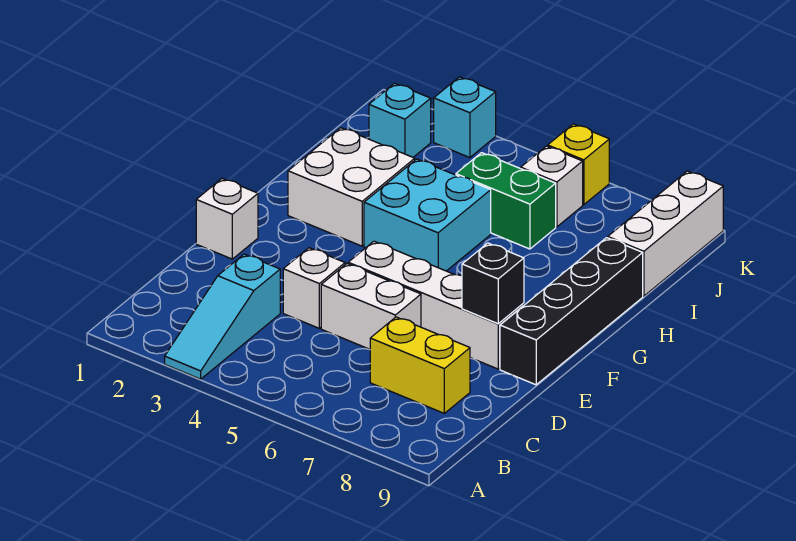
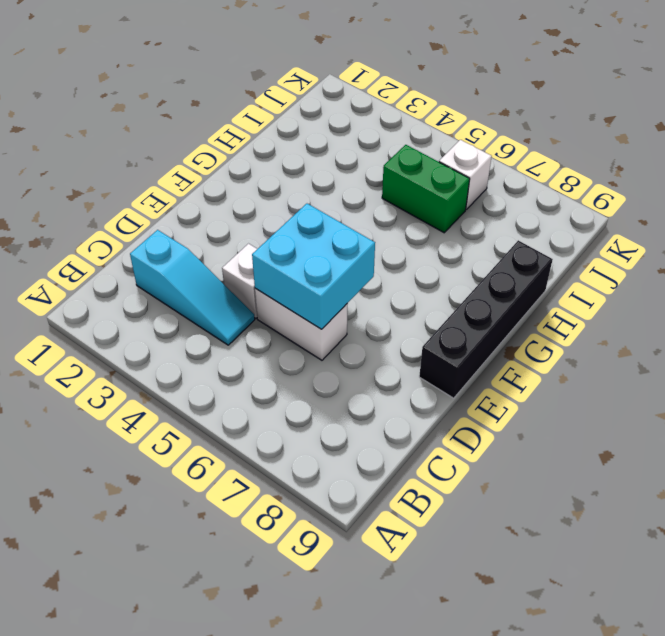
cyan 1x3 slope [130,230,255,345] -> cyan 1x3 slope turned to [165,254,280,379]
cyan 2x2 brick [252,204,375,329] -> cyan 2x2 brick moved to [364,159,491,271]
none -> yellow 1x2 brick [370,317,470,413]
none -> white 1x1 brick [196,179,258,259]
none -> white 1x4 brick [348,241,524,369]

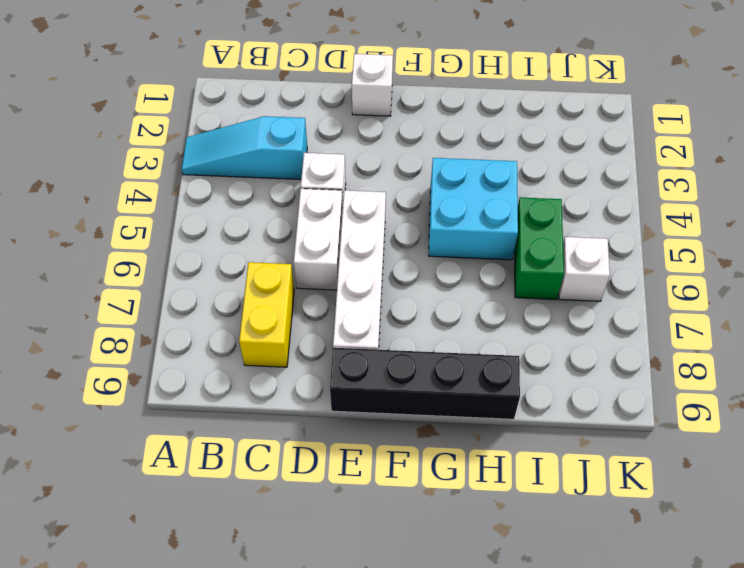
none -> white 2x2 brick [288,128,415,246]
none -> white 1x3 brick [608,171,723,296]
none -> cyan 1x1 brick [369,83,431,157]

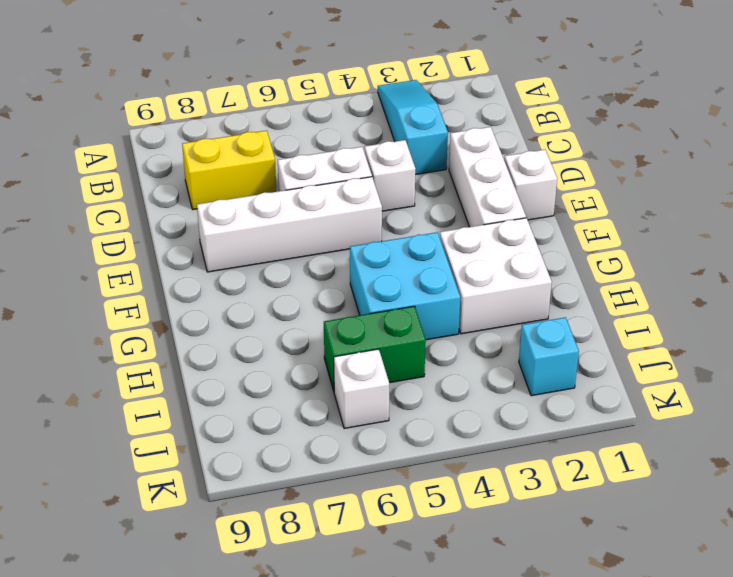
white 1x3 brick [449,127,526,227] -> white 1x3 brick moved to [608,171,723,296]
none -> black 1x4 brick [500,238,643,385]
none -> cyan 1x1 brick [434,77,496,158]
none -> yellow 1x1 brick [548,124,609,205]

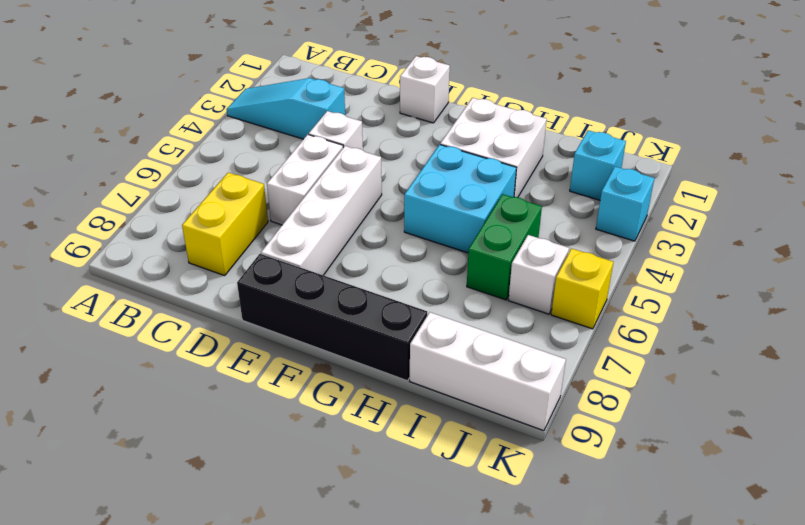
none -> black 1x1 brick [462,243,524,324]

